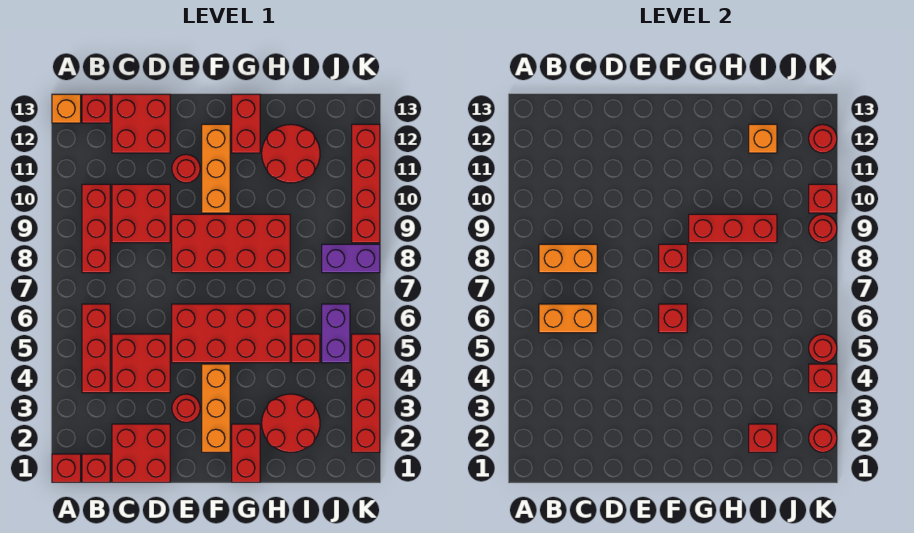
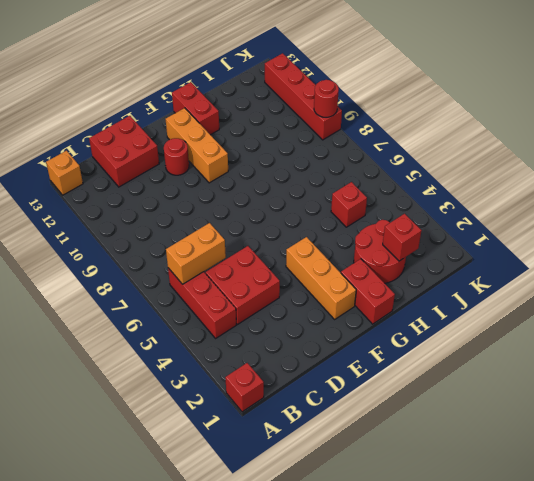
none -> red 1x1 brick [82,454,110,482]
none -> red 1x3 brick [82,184,110,273]
none -> red 1x1 brick [82,94,110,123]
none -> red 2x2 brick [112,424,170,482]

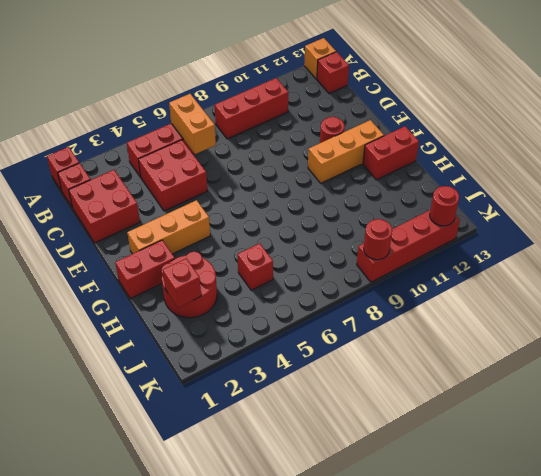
none -> red 2x2 brick [112,184,170,243]
none -> red 2x2 brick [112,94,170,153]
none -> red 1x1 round brick [172,394,200,422]
none -> red 2x4 brick [172,304,290,363]

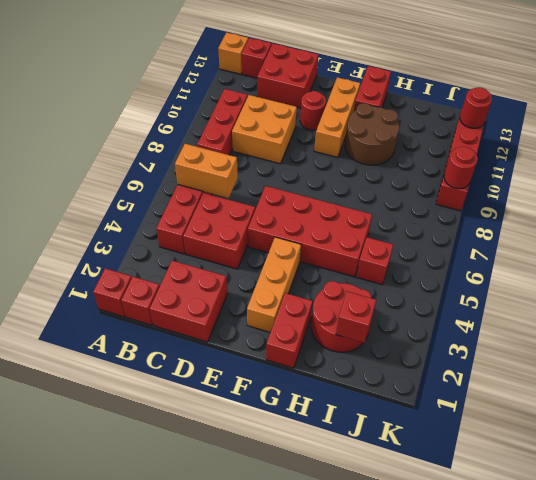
orange 2x2 brick [232,95,297,164] -> red 2x2 brick [112,184,170,243]
brown 2x2 round brick [345,103,399,165] -> red 2x2 round brick [262,124,320,183]
none -> red 1x1 round brick [172,394,200,422]
none -> red 2x4 brick [172,214,290,273]
none -> purple 1x2 brick [322,304,350,363]
none -> purple 1x2 brick [322,244,380,273]

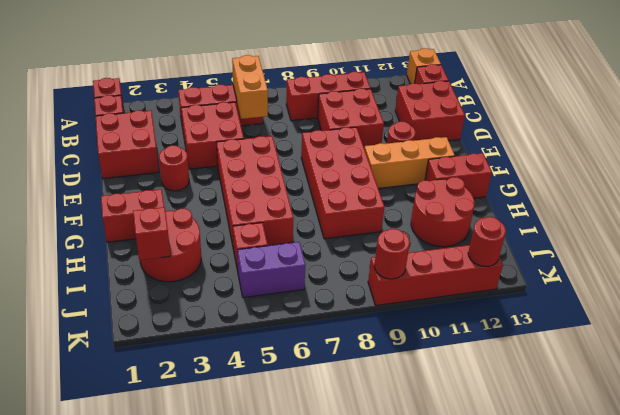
none -> orange 1x3 brick [202,364,230,452]
none -> purple 1x2 brick [322,244,380,273]
none -> red 1x4 brick [352,334,380,452]
none -> orange 1x2 brick [539,244,597,273]

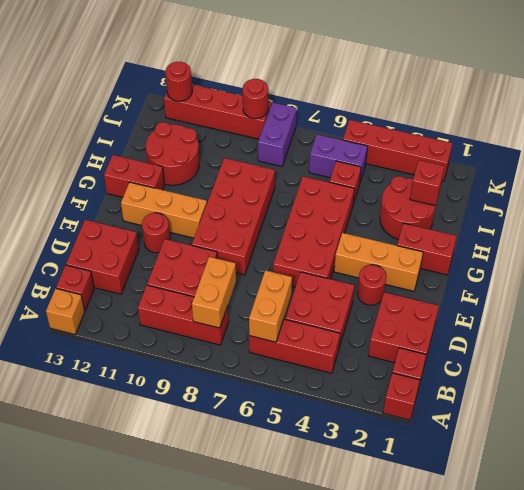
none -> red 1x1 brick [659,304,687,333]
none -> red 1x1 brick [659,244,687,273]
none -> red 1x3 brick [689,214,777,243]
none -> orange 1x1 brick [749,124,777,153]

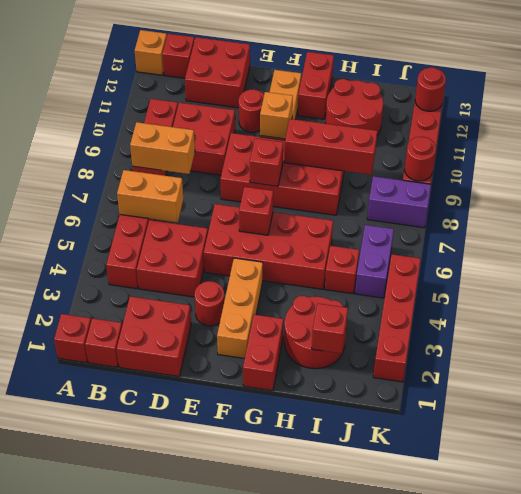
orange 1x1 brick [260,92,293,139] -> orange 1x1 brick moved to [749,124,777,153]
none -> red 1x1 round brick [809,424,837,452]
none -> red 1x1 brick [809,364,837,393]
none -> red 1x1 round brick [809,334,837,363]
none -> red 1x1 brick [809,184,837,213]

